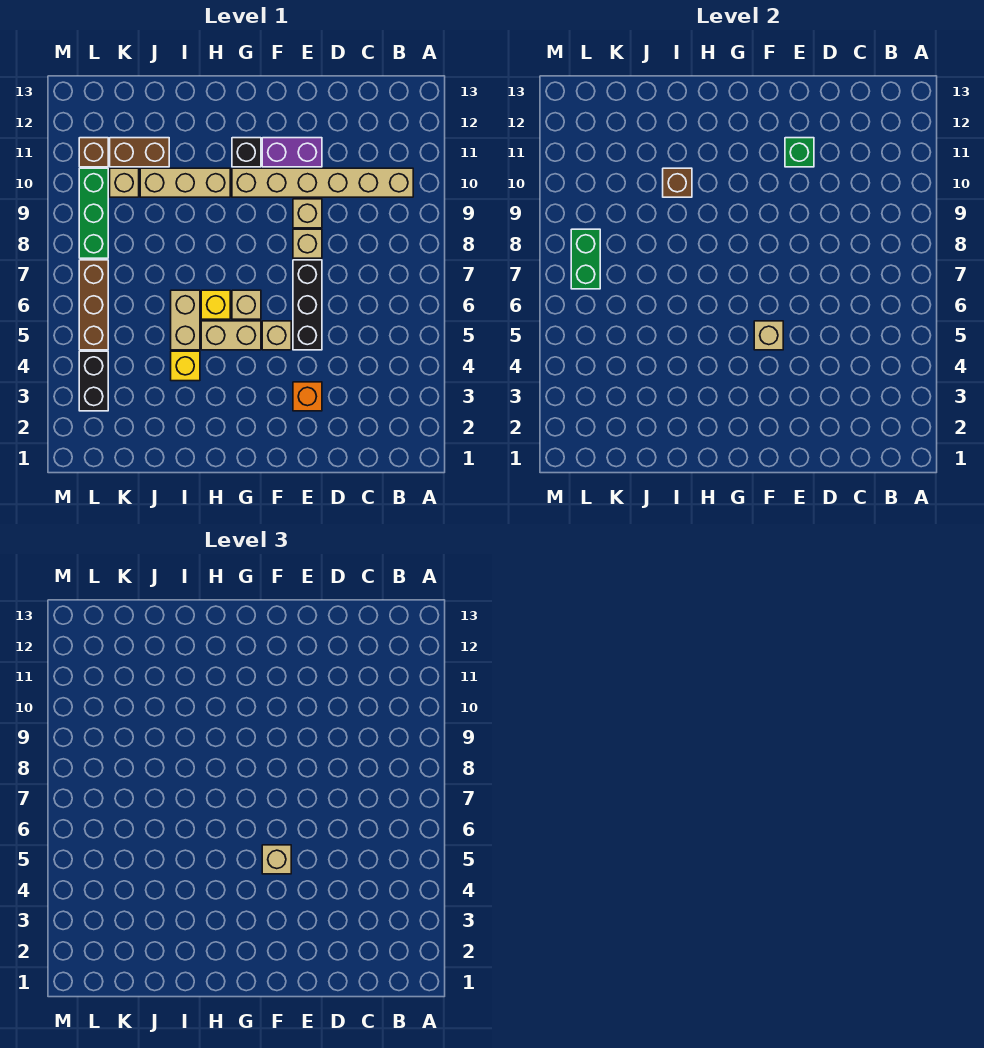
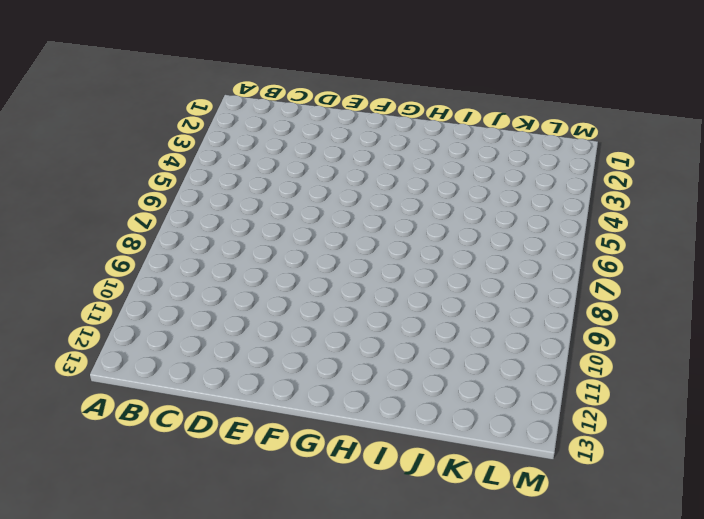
none -> tan 1x6 brick [232,168,413,197]
none -> orange 1x1 brick [293,382,322,411]
none -> black 1x3 brick [293,260,322,350]

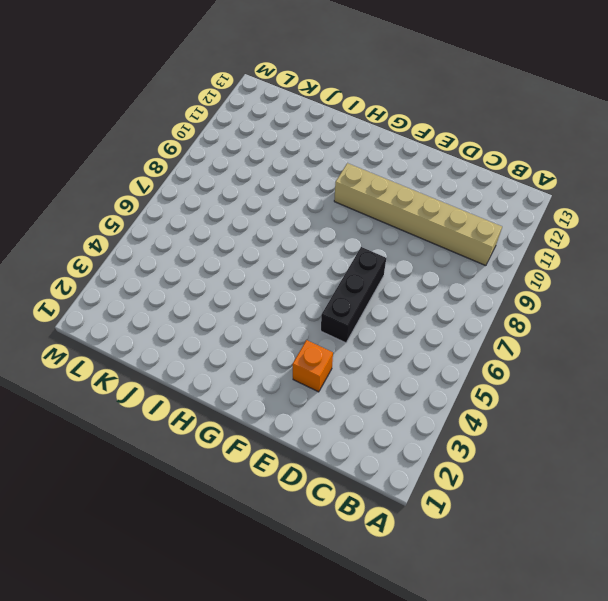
none -> tan 1x1 brick [293,229,322,258]
none -> tan 1x1 brick [293,199,322,228]
none -> purple 1x2 brick [262,138,322,167]

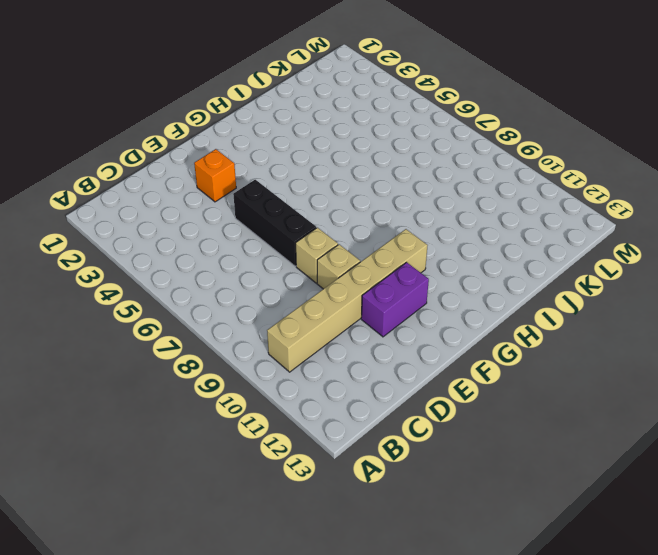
none -> tan 1x1 brick [262,321,291,350]
none -> tan 1x2 brick [201,321,261,350]
none -> tan 1x1 brick [232,290,261,319]

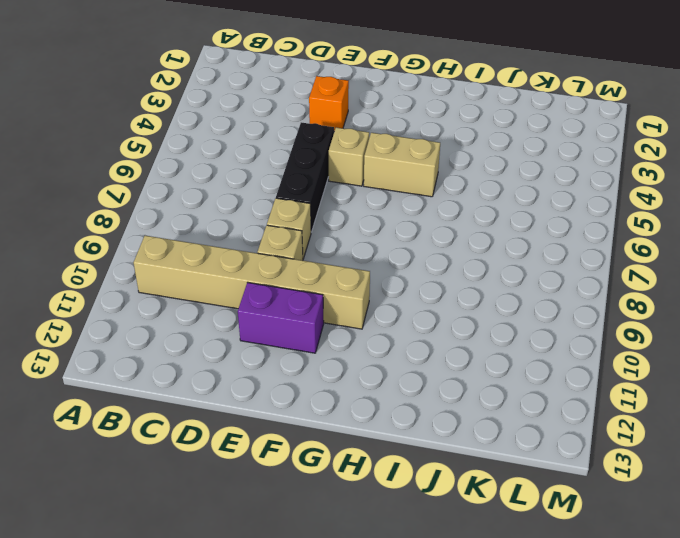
none -> tan 1x1 brick [232,290,261,319]
none -> black 1x1 brick [232,138,261,167]
none -> yellow 1x1 brick [201,290,230,319]

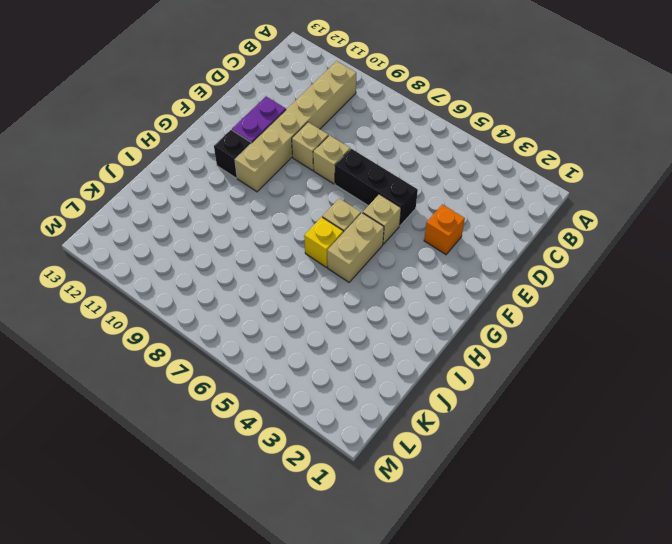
none -> tan 1x3 brick [140,168,230,197]
none -> yellow 1x1 brick [171,351,200,381]
none -> tan 1x2 brick [171,290,200,350]

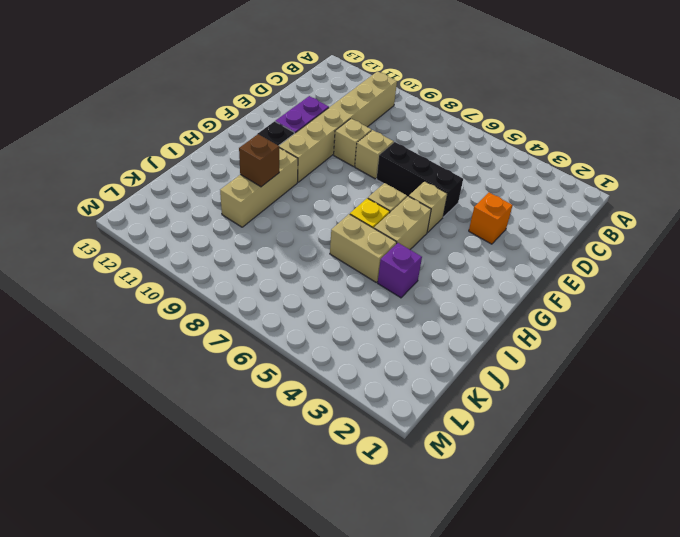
purple 1x1 brick [378,243,422,298] -> yellow 1x1 brick [171,351,200,381]
none -> brown 1x2 brick [110,138,169,167]
none -> tan 1x1 brick [110,168,139,197]
none -> black 1x2 brick [79,351,108,411]

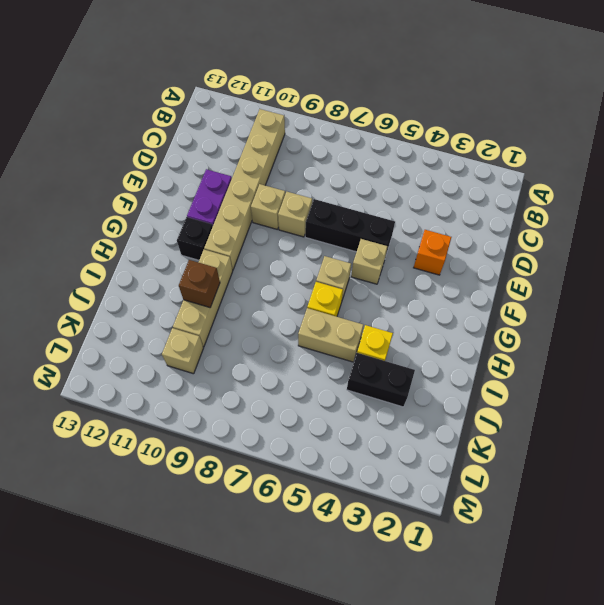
black 1x2 brick [347,353,415,407] -> black 1x2 brick moved to [79,351,108,411]
none -> tan 1x2 brick [201,321,261,350]
none -> brown 1x2 brick [110,138,169,167]
none -> brown 1x3 brick [79,260,108,350]

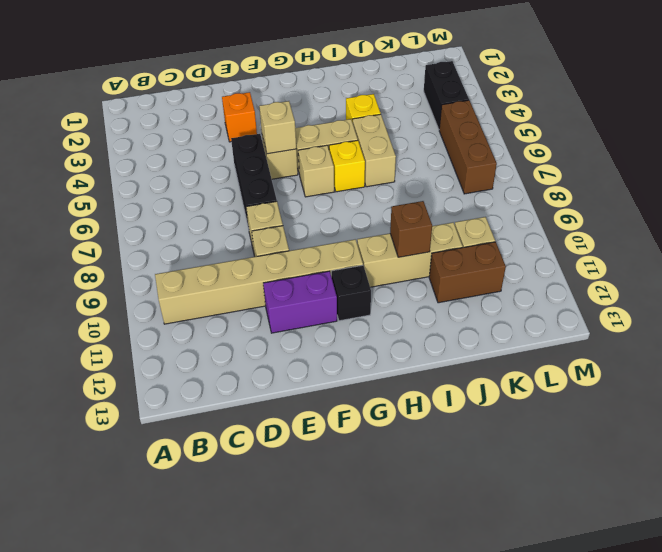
none -> green 1x3 brick [79,168,108,258]
none -> brown 1x1 brick [79,138,108,167]
none -> green 1x1 brick [785,138,814,167]

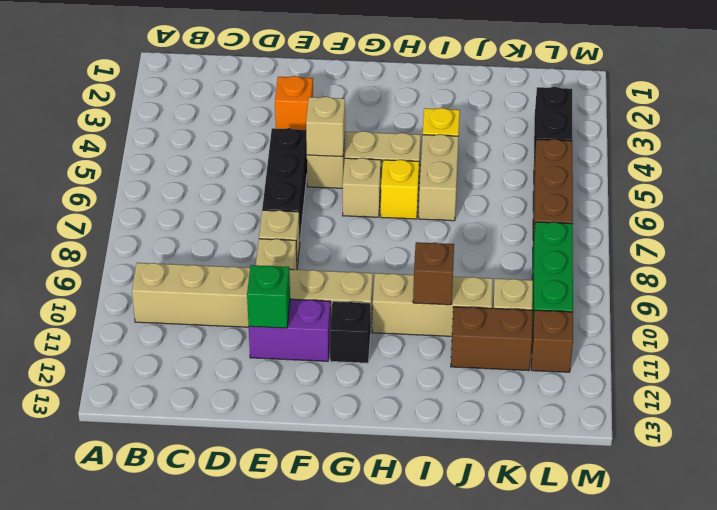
none -> green 1x2 brick [571,229,600,289]
none -> tan 1x1 brick [262,845,291,874]

